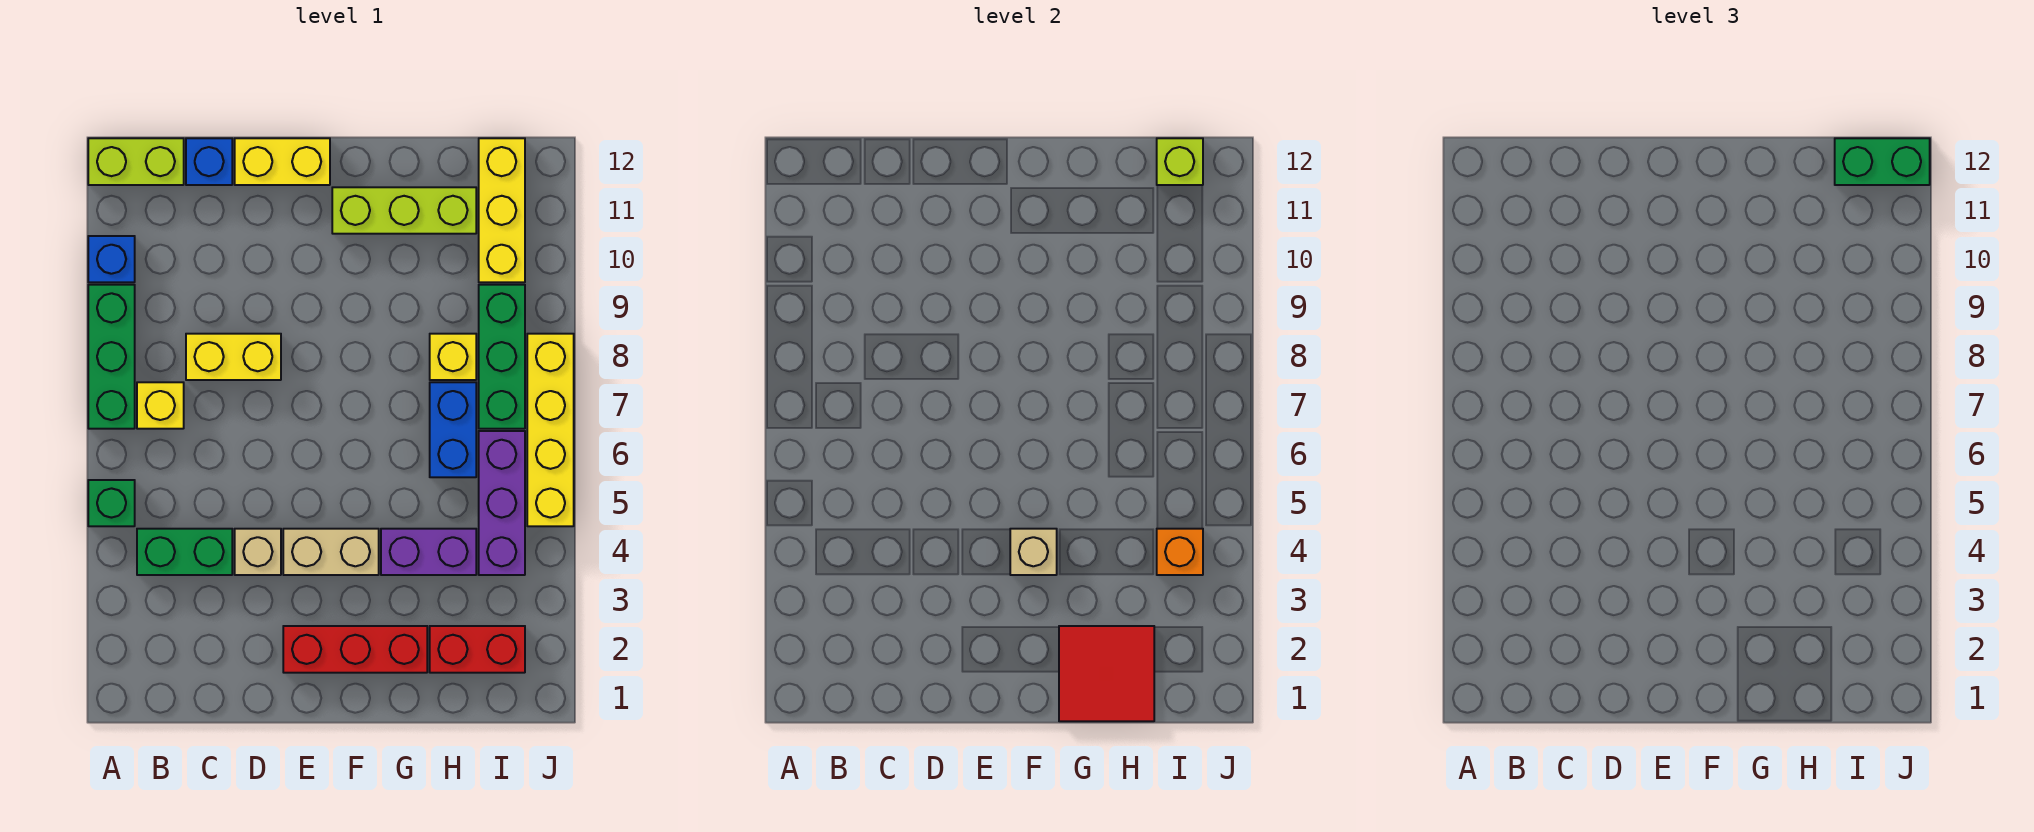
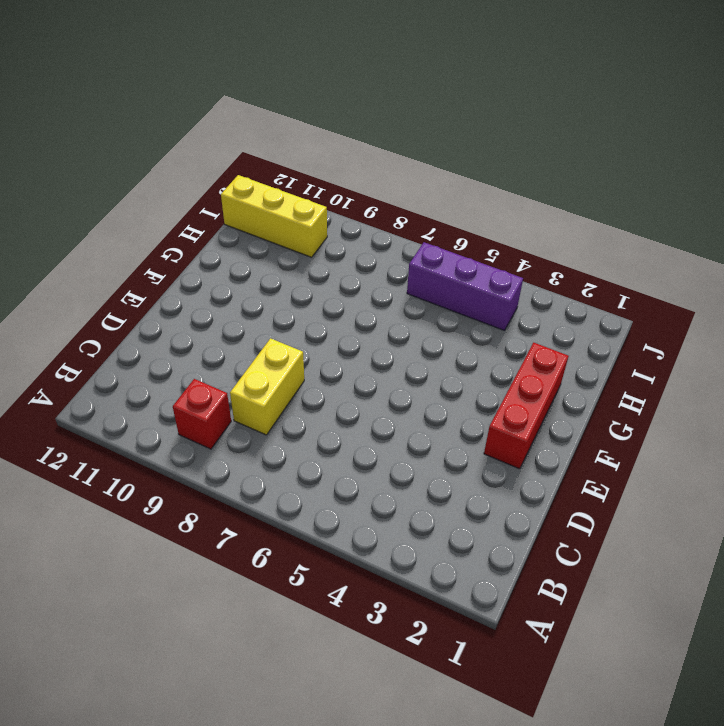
red 1x1 brick [173,379,231,449] -> none
none -> green 1x1 brick [88,480,135,526]
none -> green 1x3 brick [88,285,135,429]
none -> blue 1x1 brick [88,236,135,282]

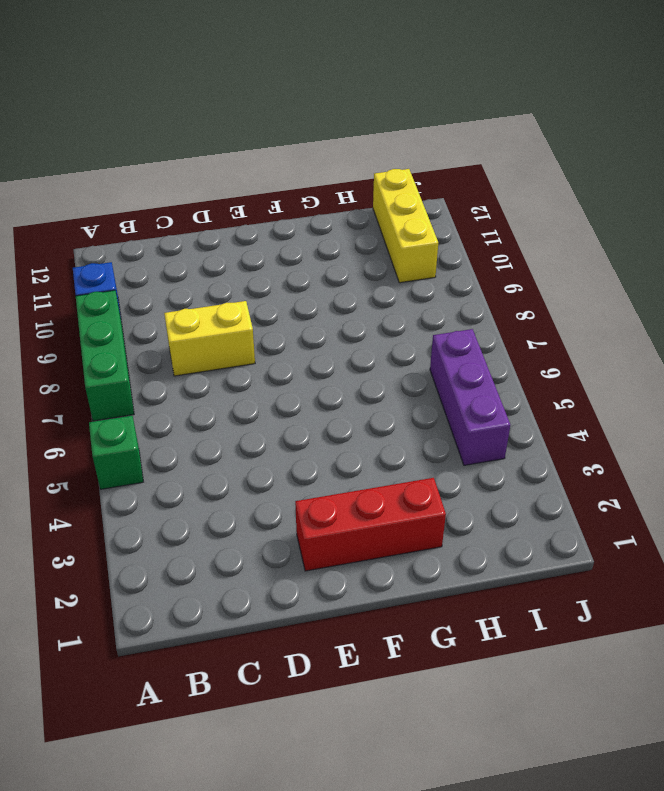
none -> lime 1x2 brick [88,138,184,185]
none -> green 1x2 brick [137,529,232,575]
none -> yellow 1x1 brick [137,382,184,429]

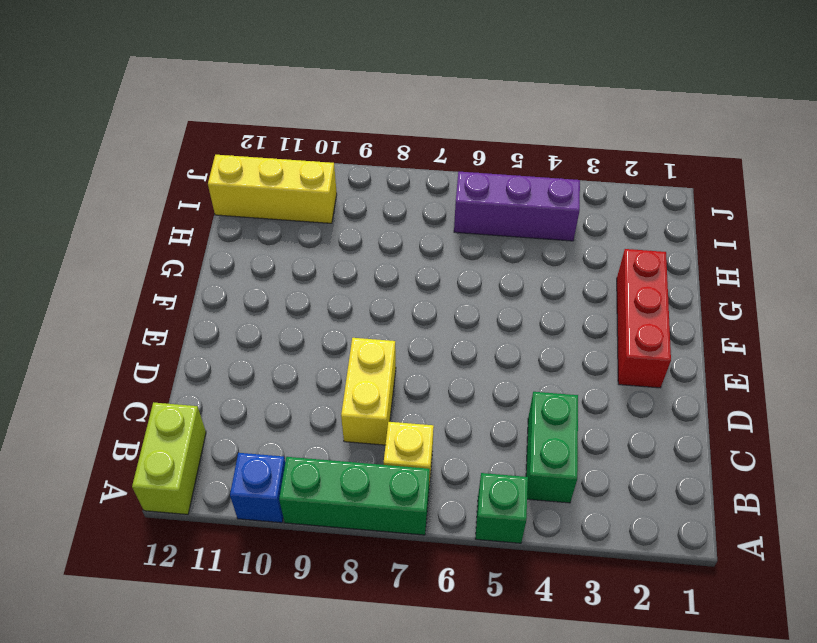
none -> blue 1x1 brick [186,138,232,185]
none -> tan 1x1 brick [235,529,281,575]
none -> yellow 1x2 brick [235,138,330,185]

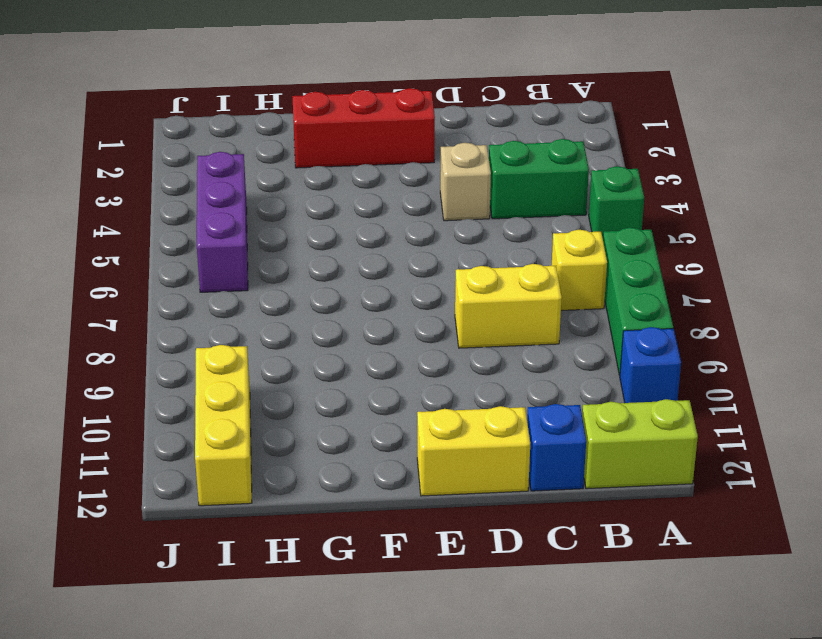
none -> tan 1x2 brick [283,529,379,575]
none -> lime 1x3 brick [332,187,476,234]
none -> purple 1x2 brick [381,529,476,575]

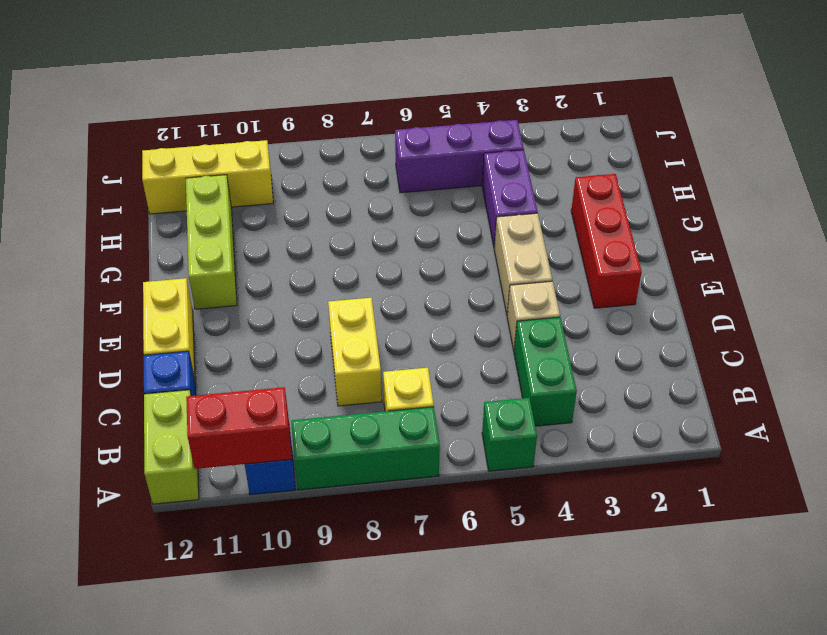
red 1x2 brick [186,387,292,469] -> red 1x2 brick turned to [430,626,525,673]
none -> blue 1x2 brick [430,382,476,477]
none -> yellow 1x1 brick [430,334,476,380]
none -> green 1x3 brick [479,285,525,429]

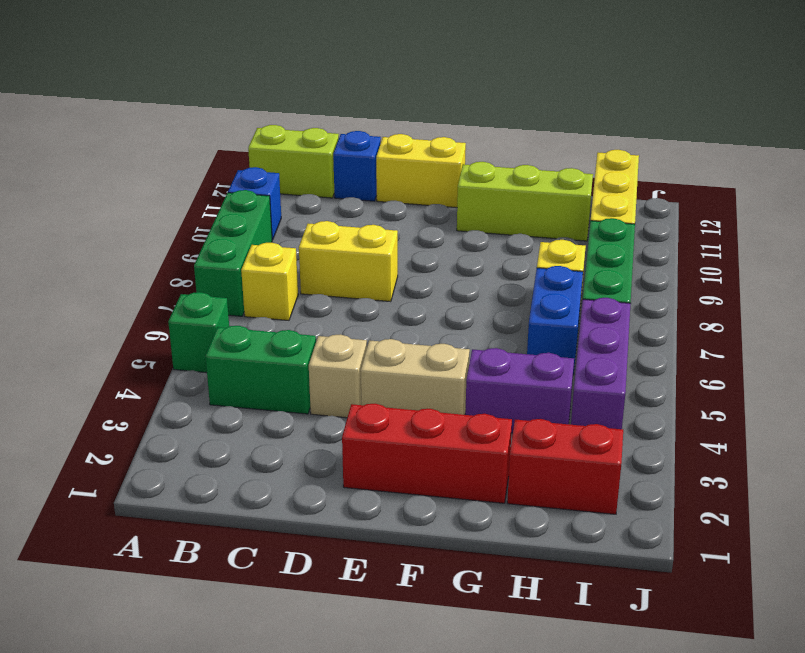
none -> yellow 1x4 brick [527,334,574,526]
none -> tan 1x1 brick [1010,529,1057,575]
none -> red 2x2 tile [1059,626,1154,721]

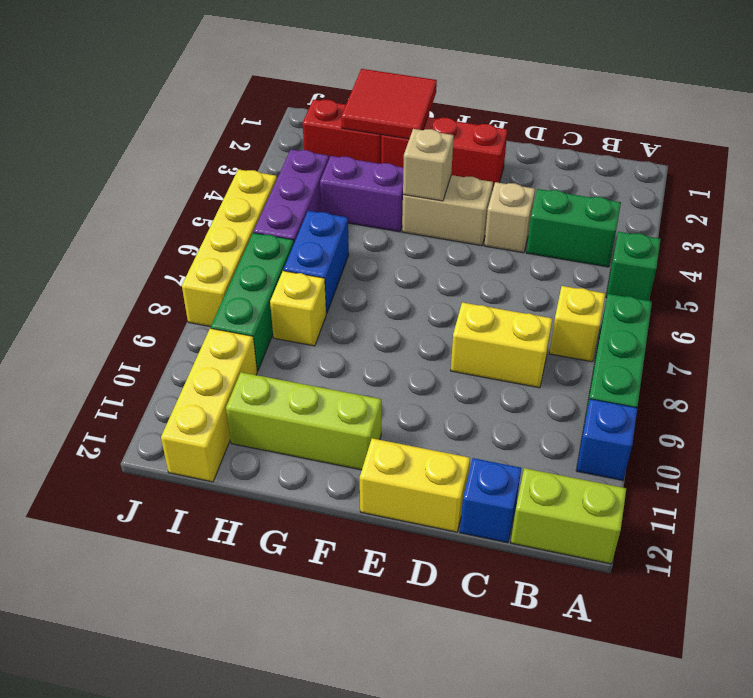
none -> orange 1x1 brick [1157,529,1203,575]
none -> lime 1x1 brick [1157,138,1203,185]
none -> green 1x2 brick [1835,138,1930,185]

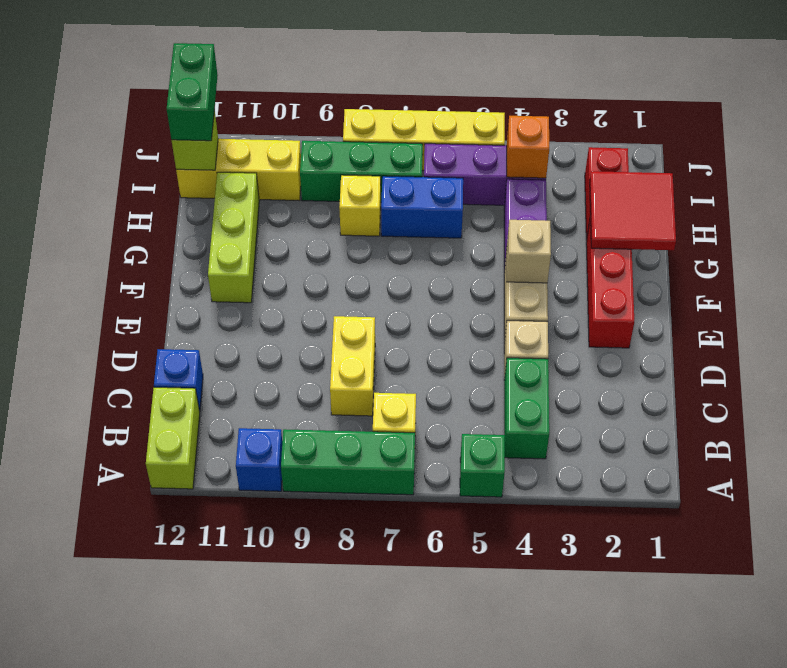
none -> yellow 1x2 brick [235,138,330,185]

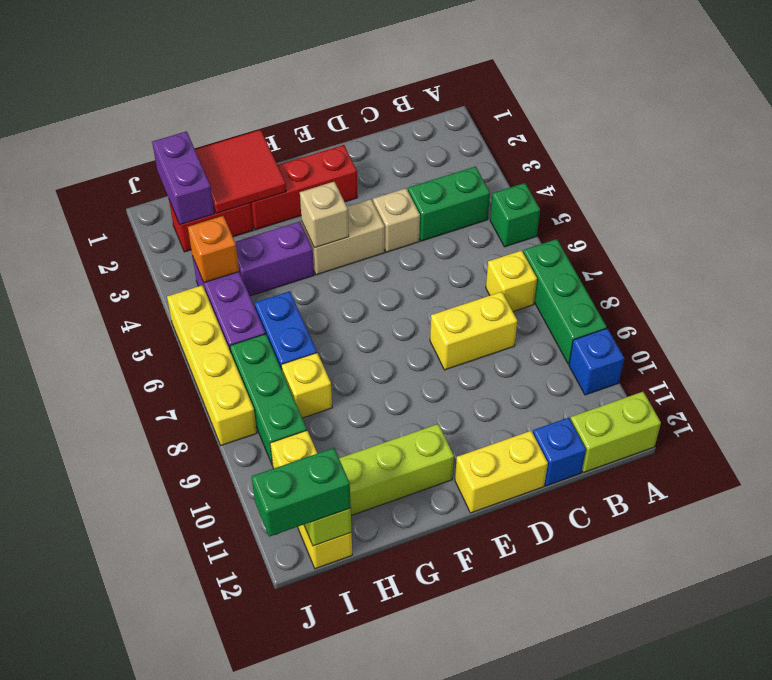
purple 1x2 brick [152,131,214,225] -> none

